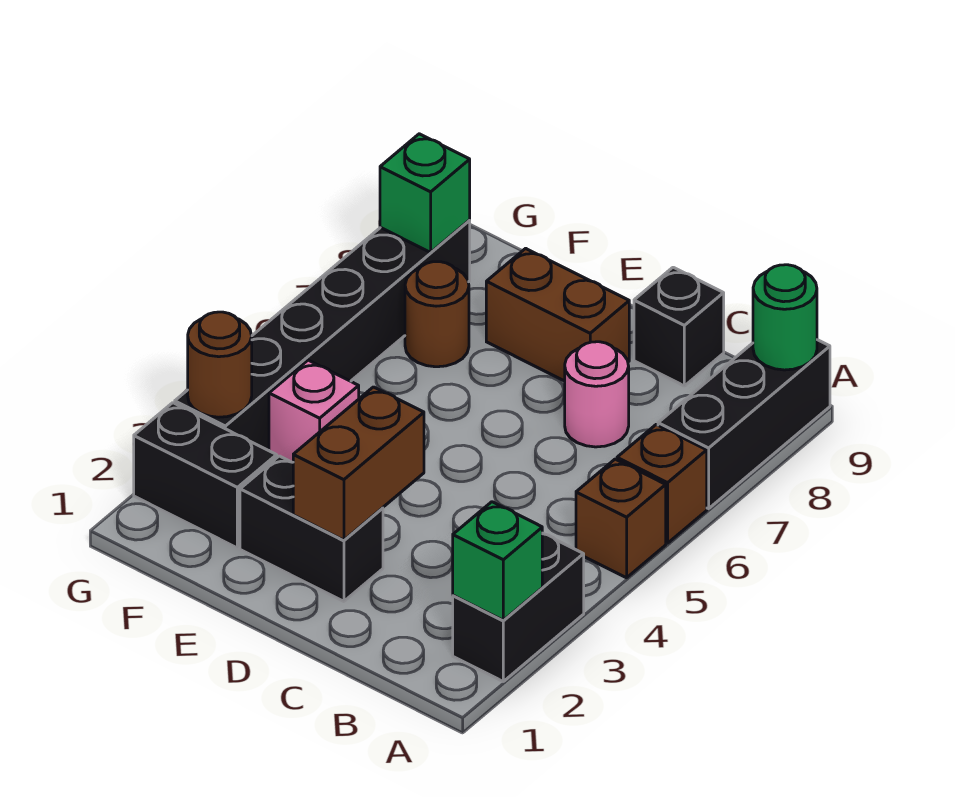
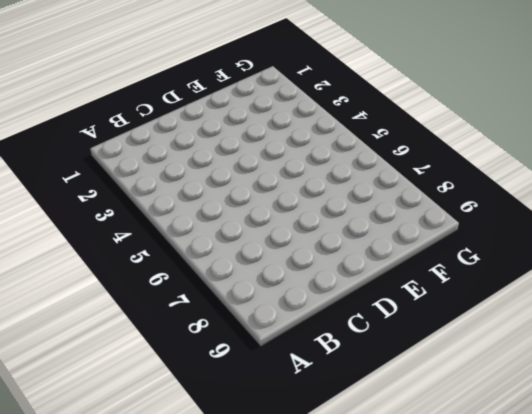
none -> black 1x2 brick [453,533,584,681]
none -> brown 1x1 brick [576,459,666,578]
none -> brown 1x1 brick [617,425,707,543]

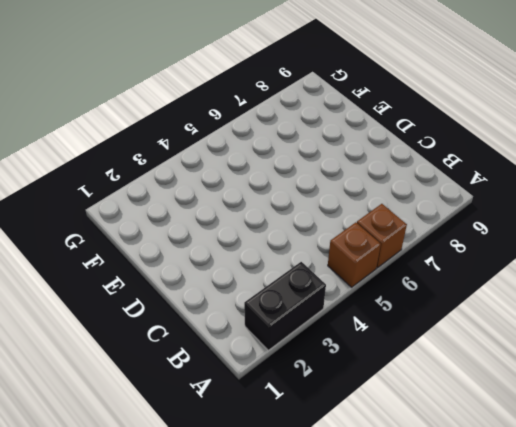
none -> black 1x3 brick [658,340,830,509]
none -> pink 1x1 round brick [565,342,629,447]
none -> black 1x1 brick [634,267,724,386]

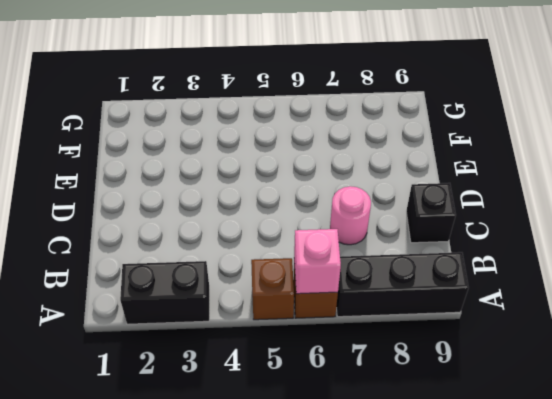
pink 1x1 brick [294,229,341,294] -> pink 1x1 brick moved to [269,360,359,462]
none -> black 1x2 brick [240,456,383,601]
none -> brown 1x2 brick [486,248,629,381]
none -> black 1x2 brick [134,403,277,548]

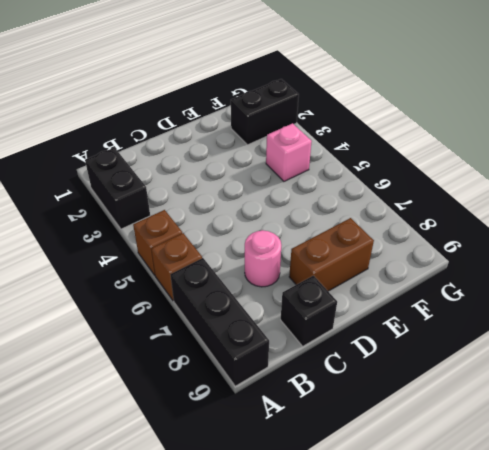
none -> black 1x2 brick [240,456,383,601]
none -> brown 1x1 round brick [405,262,469,367]
none -> black 1x6 brick [175,221,470,451]

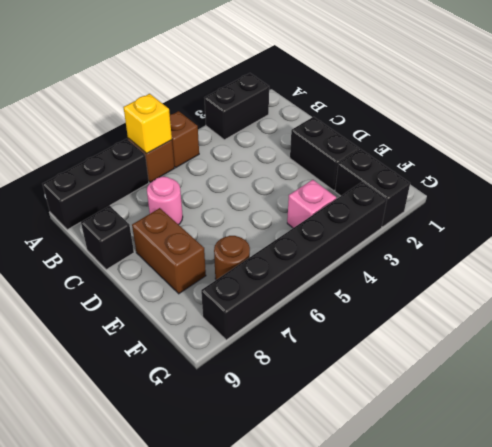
yellow 1x1 brick [123,94,172,153] -> none
none -> green 1x1 brick [453,502,542,620]
none -> green 1x1 round brick [753,265,817,370]
none -> brown 1x2 brick [293,387,424,540]

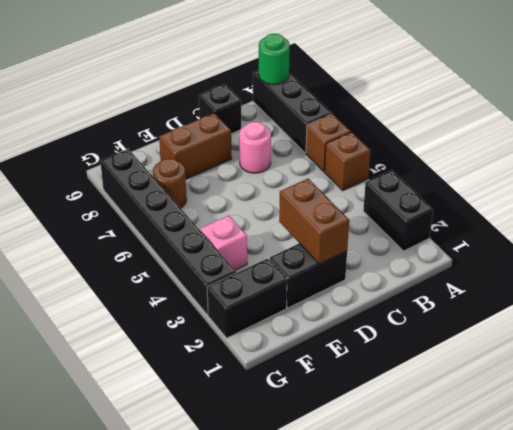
none -> green 1x1 brick [453,502,542,620]
none -> brown 1x1 round brick [188,312,252,417]
none -> green 1x1 brick [380,134,470,252]

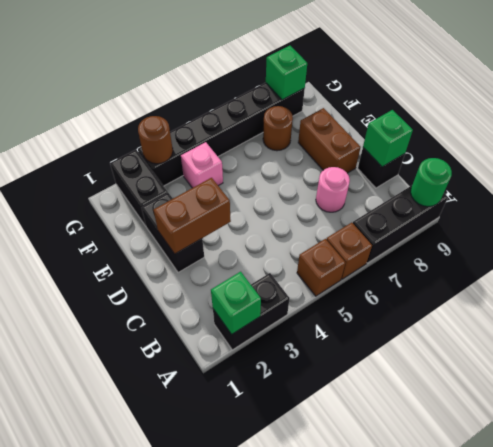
green 1x1 brick [363,110,413,167] -> none

